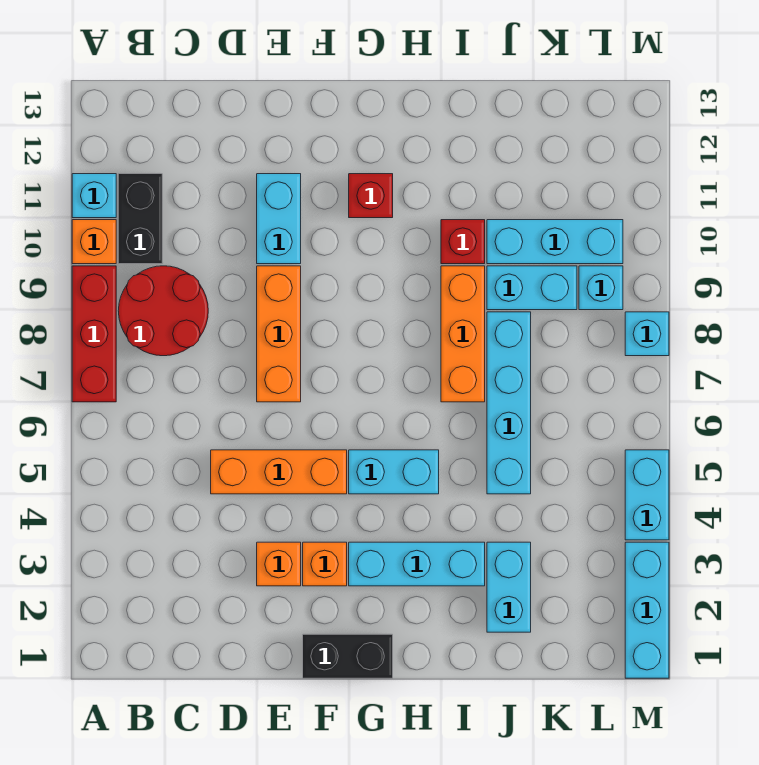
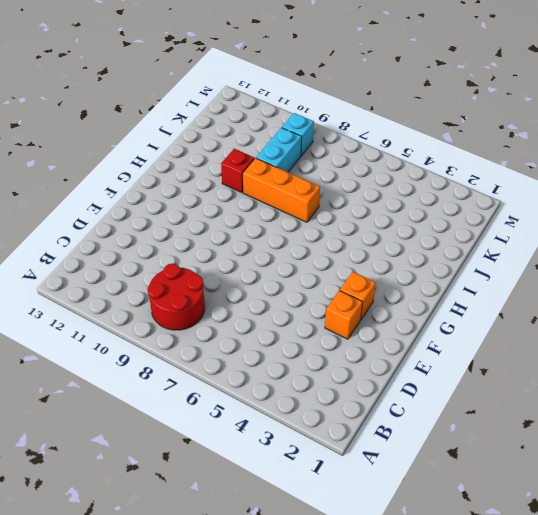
none -> red 1x3 brick [72,266,116,402]
none -> orange 1x1 brick [72,220,116,264]
none -> cyan 1x1 brick [72,174,116,218]

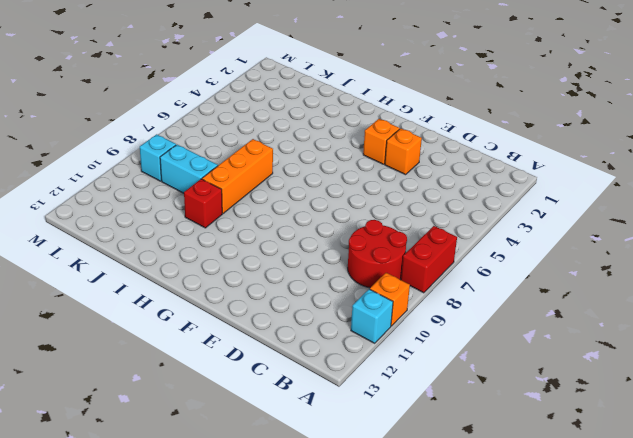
red 1x2 brick [400,226,457,293] -> red 1x3 brick [72,266,116,402]
none -> black 1x2 brick [118,174,162,264]
none -> orange 1x3 brick [211,450,347,494]
none -> orange 1x3 brick [257,266,301,402]

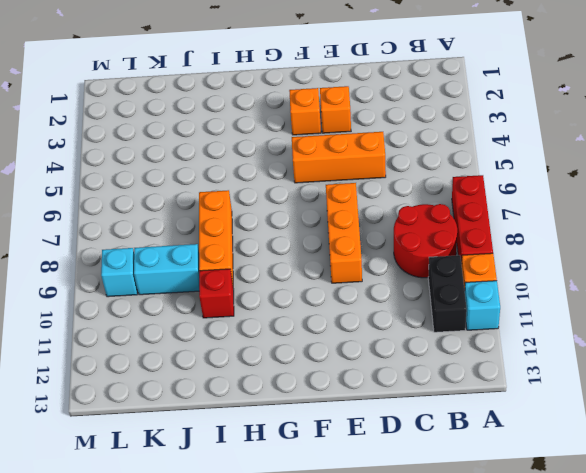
none -> cyan 1x2 brick [257,174,301,264]
none -> black 1x2 brick [303,634,393,678]
none -> cyan 1x3 brick [349,542,485,586]

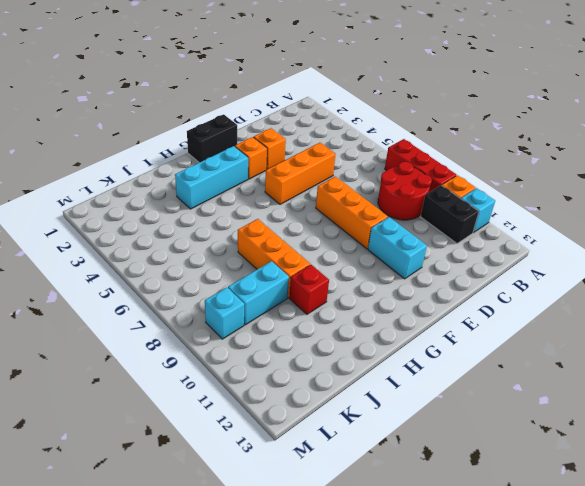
none -> cyan 1x2 brick [349,450,439,494]
none -> red 1x1 brick [349,174,393,218]
none -> cyan 1x2 brick [487,542,531,632]

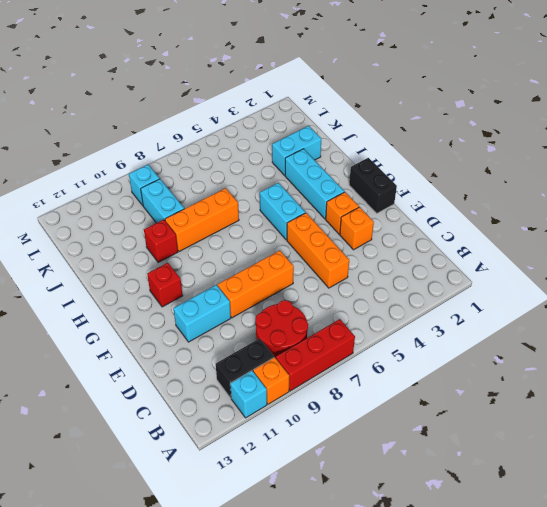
none -> cyan 1x4 brick [487,312,531,494]
none -> cyan 1x3 brick [487,220,623,264]
none -> cyan 1x3 brick [625,542,669,678]

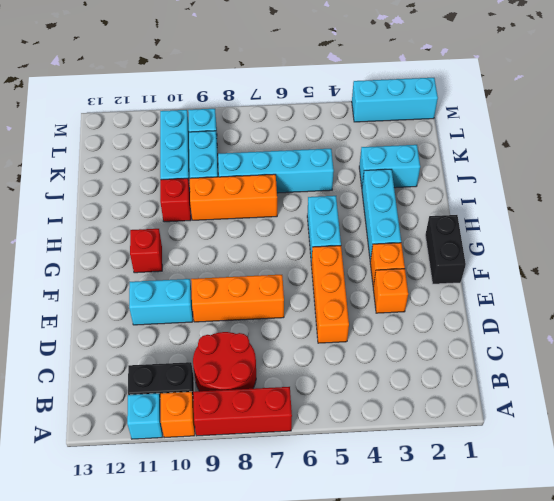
none -> cyan 1x2 brick [625,450,669,540]
none -> cyan 1x1 brick [625,312,669,356]

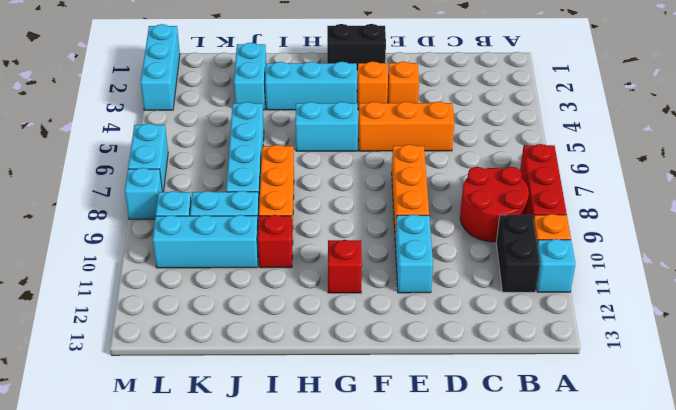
cyan 1x2 brick [128,123,168,192] -> cyan 1x2 brick moved to [625,450,669,540]

